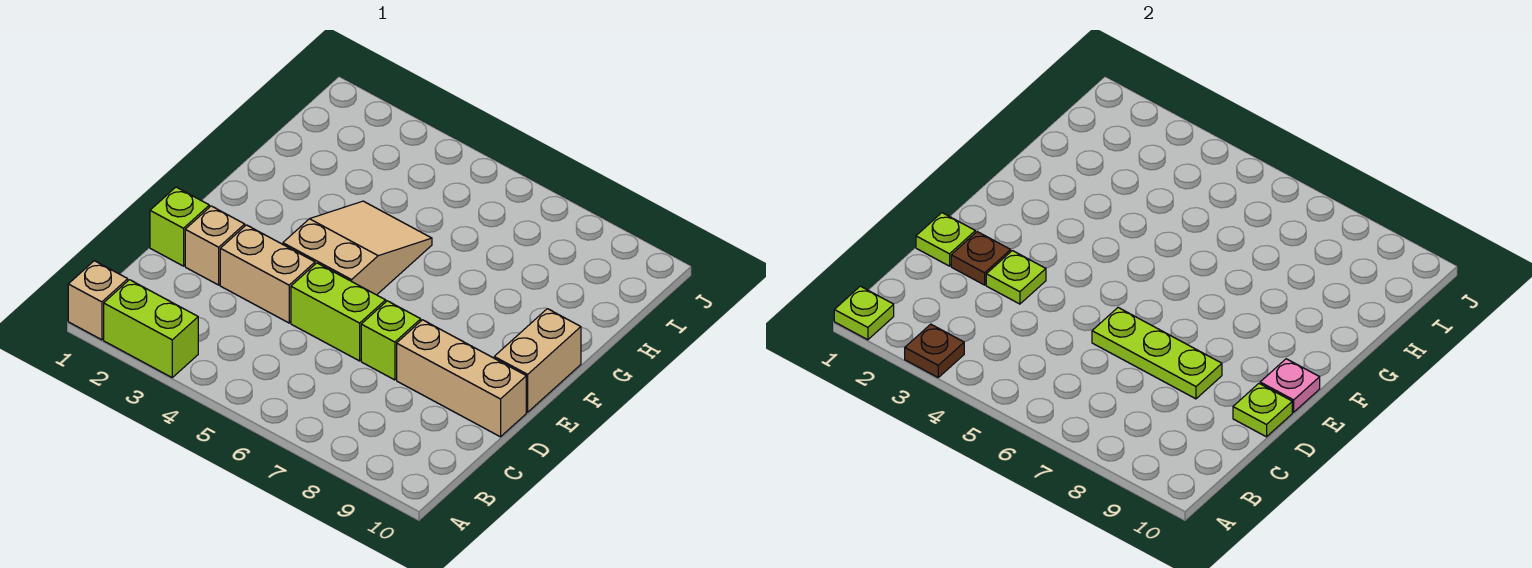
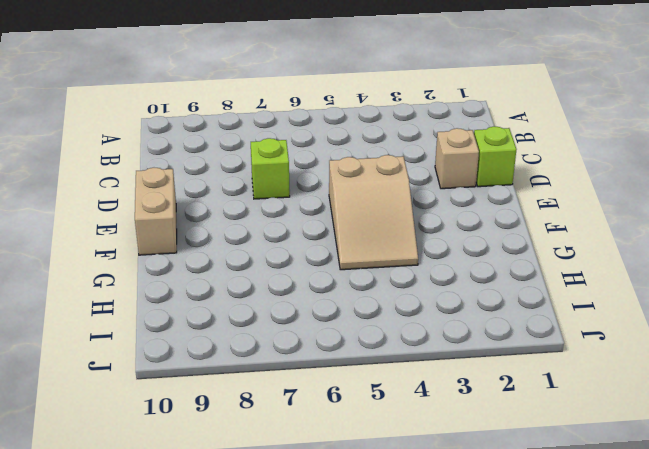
none -> tan 1x1 brick [68,261,128,340]
none -> lime 1x2 brick [104,280,198,377]
none -> tan 1x2 brick [220,225,315,323]

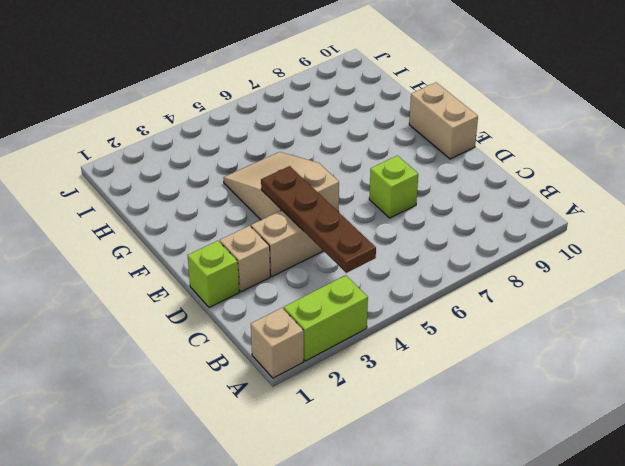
brown 1x4 plate [261,166,376,273] -> none
none -> lime 1x2 brick [291,263,386,361]
none -> tan 1x3 brick [397,320,526,437]
none -> lime 1x1 plate [834,286,894,340]

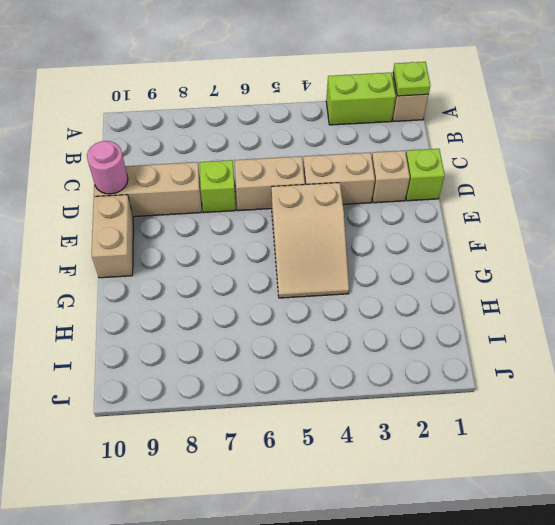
tan 1x2 brick [234,156,305,211] -> lime 1x2 brick [291,263,386,361]
pink 1x1 round brick [87,141,128,194] -> lime 1x1 plate [1233,384,1292,437]
none -> brown 1x1 plate [905,324,964,377]
none -> lime 1x1 plate [916,213,975,266]
none -> brown 1x1 plate [951,232,1011,285]

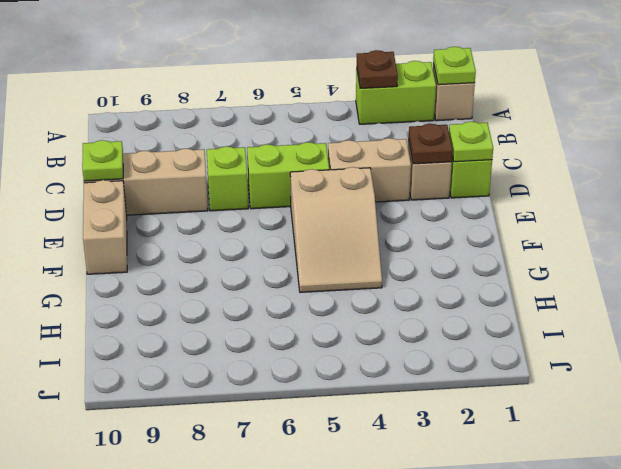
none -> lime 1x1 plate [986,251,1046,304]
none -> lime 1x3 plate [1092,308,1222,399]
none -> pink 1x1 plate [1260,359,1320,412]

